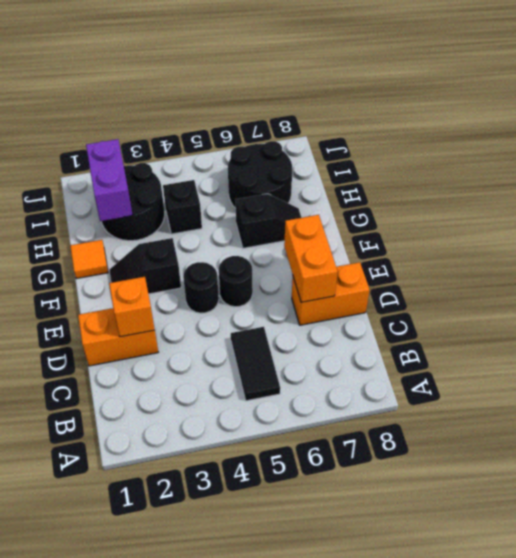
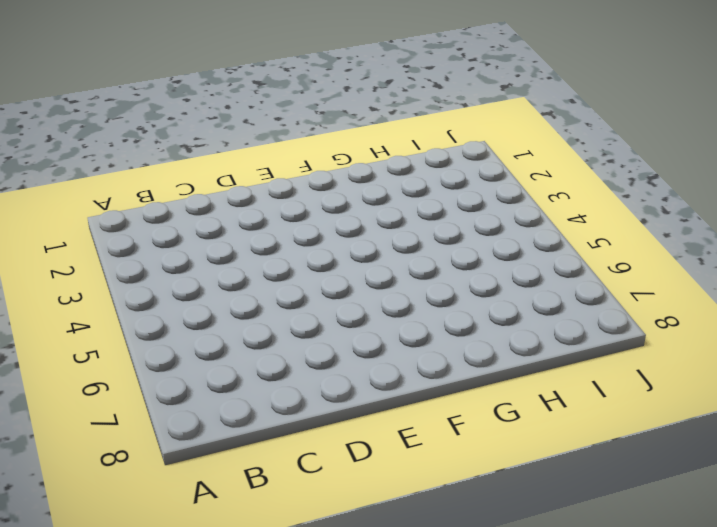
none -> black 1x2 tile [231,327,280,401]
none -> orange 1x2 brick [78,308,158,366]
none -> orange 1x2 brick [292,262,370,325]

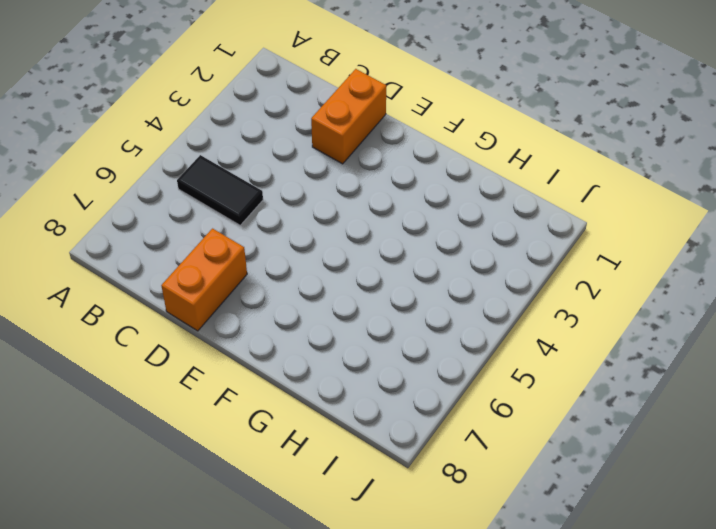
none -> black 1x1 round brick [183,262,219,313]
none -> black 1x1 round brick [219,256,253,307]
none -> black 1x2 slope [109,238,181,294]

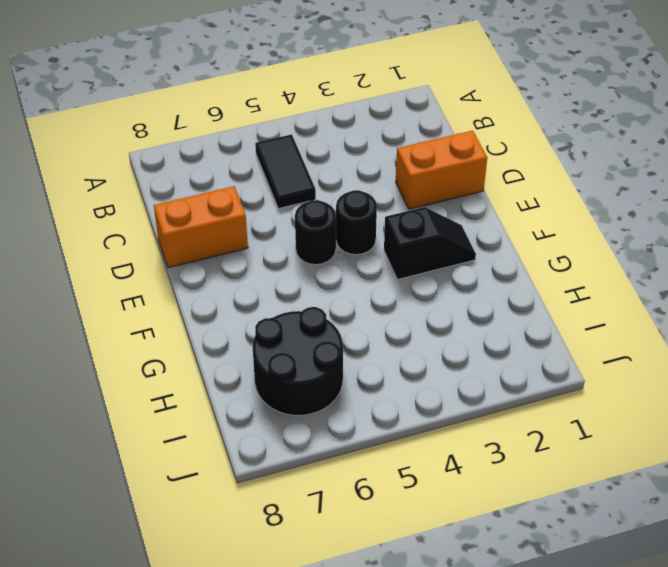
none -> orange 1x1 tile [70,240,108,279]
none -> black 1x2 slope [236,194,301,248]
none -> black 2x2 round brick [101,163,165,241]

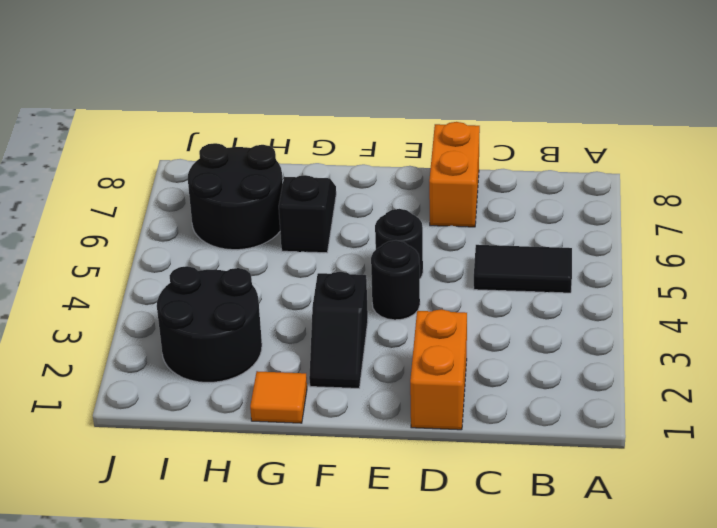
none -> black 1x1 brick [163,180,202,234]
none -> orange 1x1 brick [109,277,155,337]
none -> orange 1x2 brick [284,215,338,302]

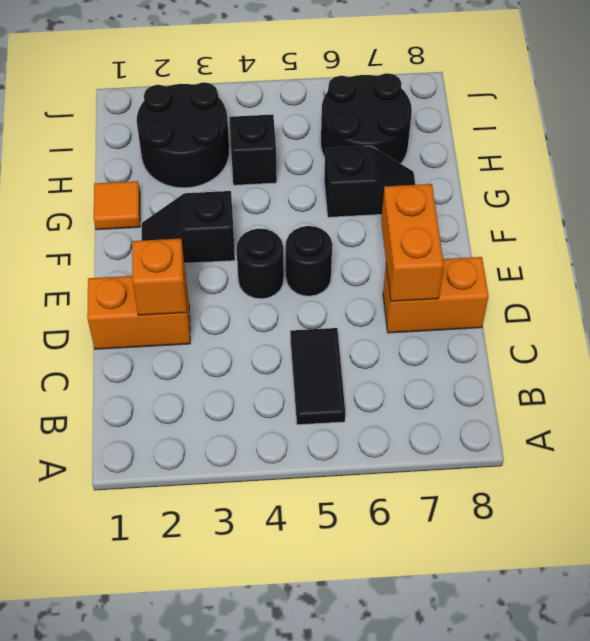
none -> purple 1x2 brick [86,139,133,221]

